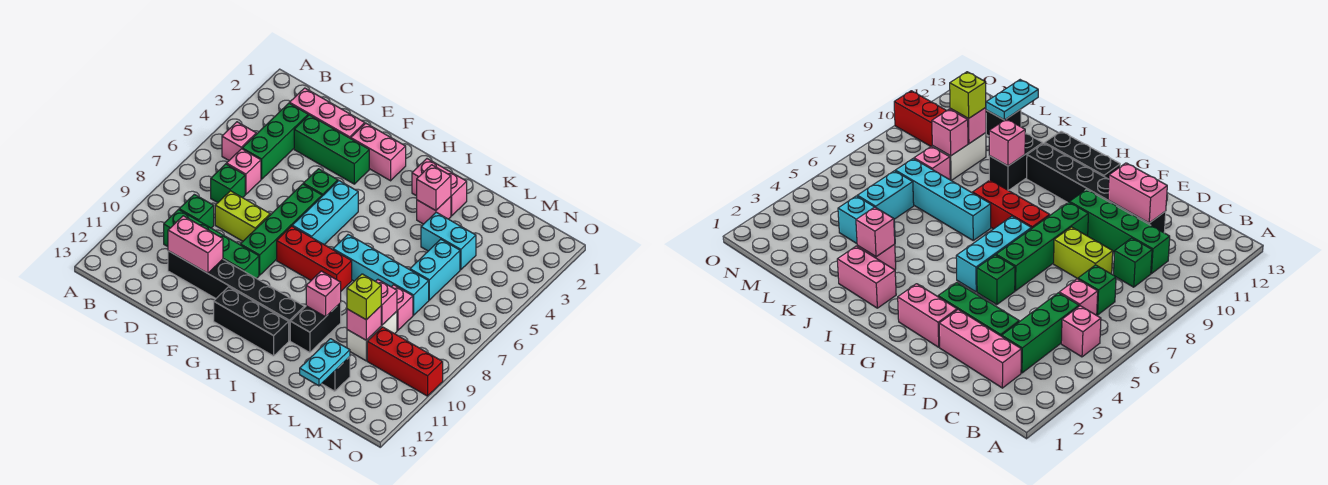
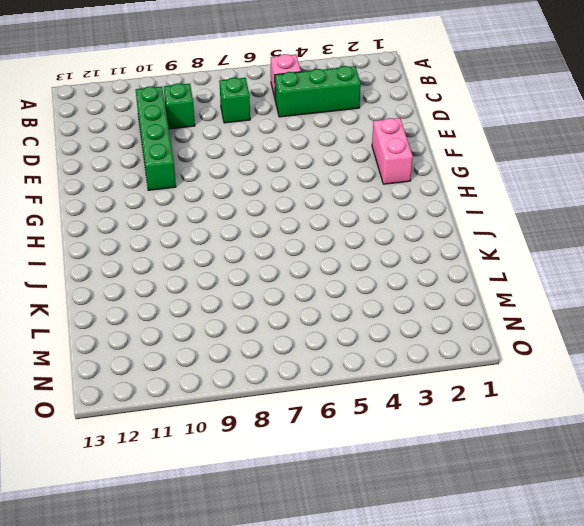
none -> pink 1x3 brick [290,88,365,138]
none -> pink 1x1 brick [227,149,261,194]
none -> green 1x3 brick [294,115,369,184]
none -> lime 1x2 brick [215,191,270,241]

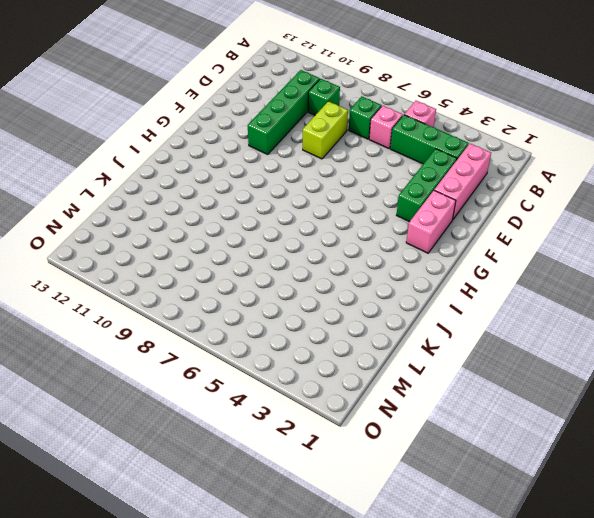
none -> black 1x6 brick [168,251,304,341]
none -> green 1x1 brick [303,169,338,196]
none -> green 1x4 brick [240,184,322,275]
none -> cyan 1x3 brick [292,181,358,245]

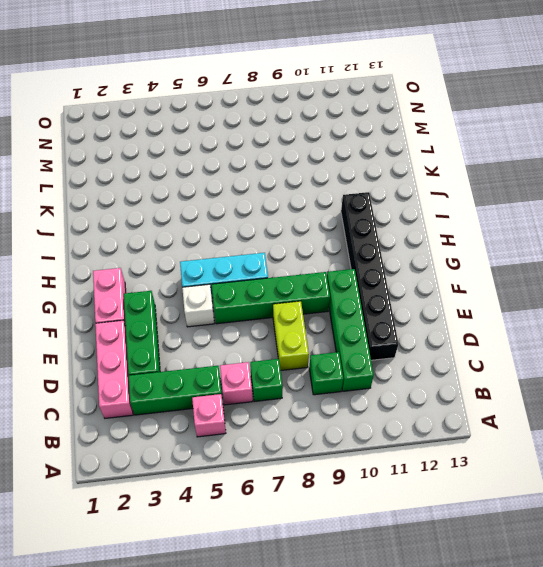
white 1x1 brick [182,284,214,327] -> green 1x1 brick [303,169,338,196]
none -> red 1x3 brick [277,226,352,291]
none -> black 1x3 brick [214,287,289,356]
none -> pink 1x2 brick [412,159,467,216]
none -> cyan 1x4 brick [333,234,429,315]

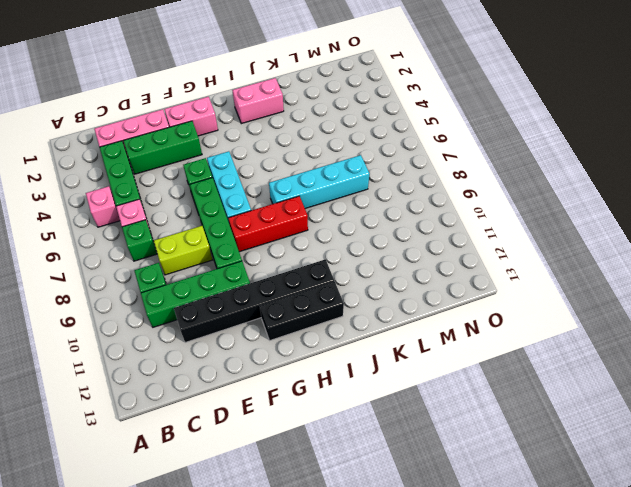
none -> pink 1x1 brick [417,197,451,224]
none -> black 1x2 brick [290,303,341,353]
none -> cyan 1x2 brick [421,212,476,270]
none -> cyan 1x2 brick [410,239,460,300]

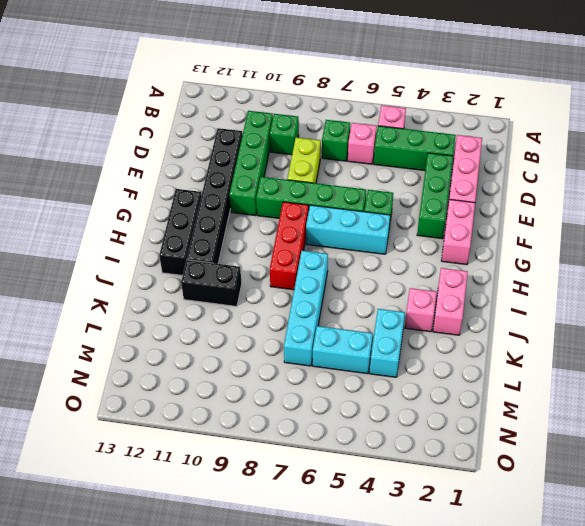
none -> pink 1x1 brick [392,285,413,330]
none -> white 1x2 brick [347,311,397,361]
none -> black 1x1 brick [322,357,350,391]
none -> red 1x3 brick [367,327,443,396]

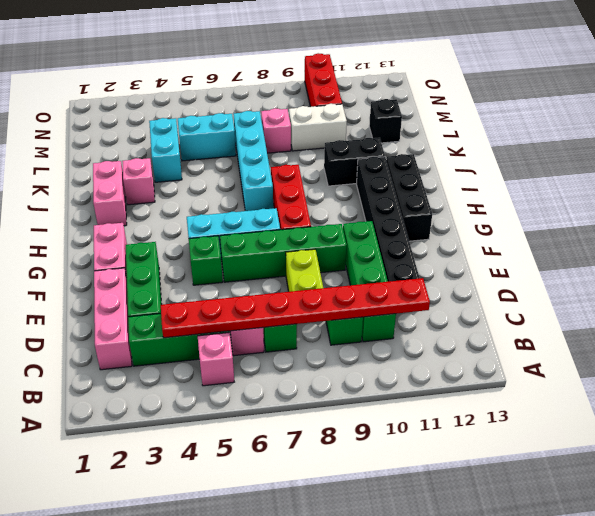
red 1x8 plate [161,278,430,338] -> none
none -> pink 1x2 brick [168,216,223,273]
none -> pink 1x1 brick [417,165,451,211]
none -> pink 1x1 brick [306,271,341,317]
none -> pink 1x1 brick [376,279,397,325]

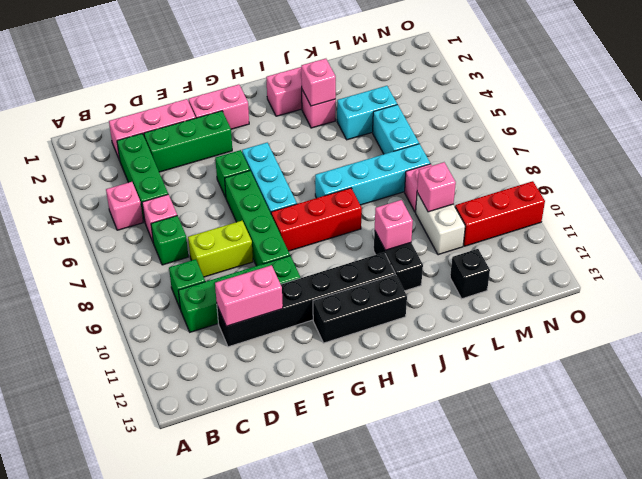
none -> pink 1x1 brick [347,306,381,340]
none -> cyan 1x2 plate [300,339,350,386]
none -> lime 1x1 brick [347,274,381,320]

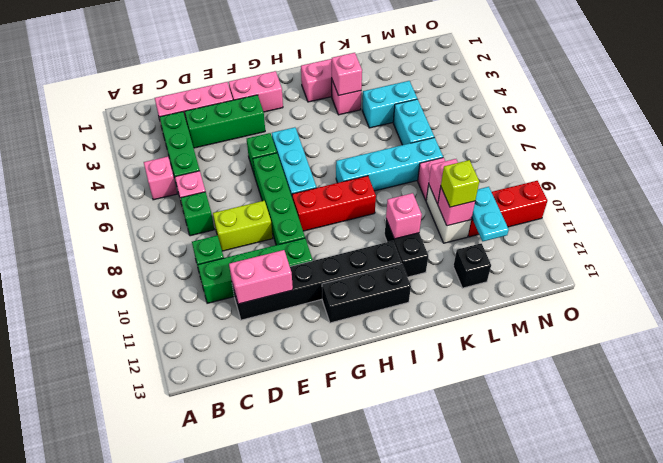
cyan 1x2 plate [472,187,509,241] -> cyan 1x2 plate moved to [300,339,350,386]

